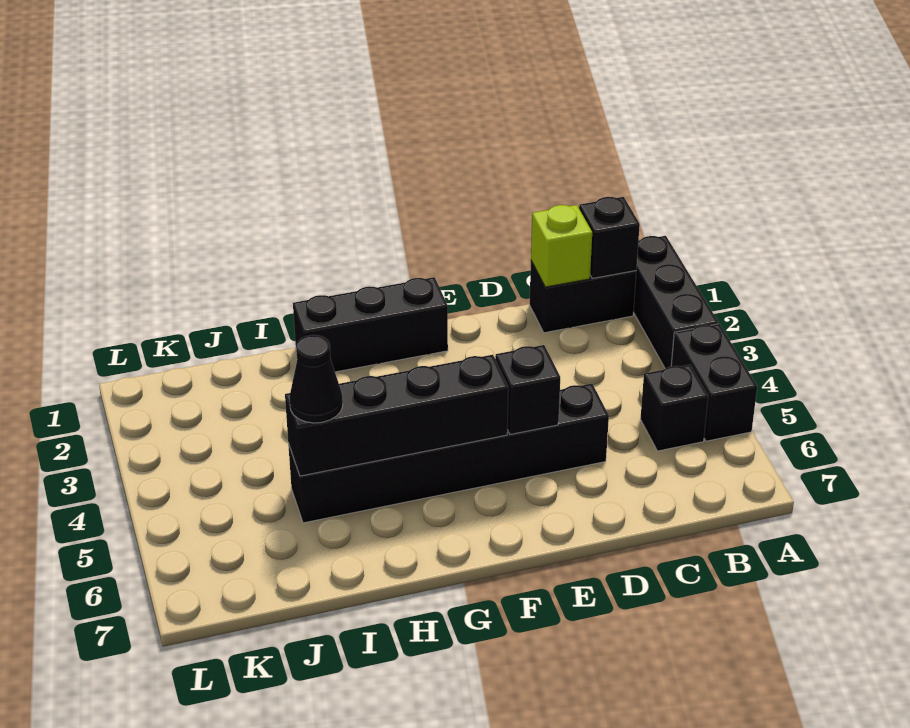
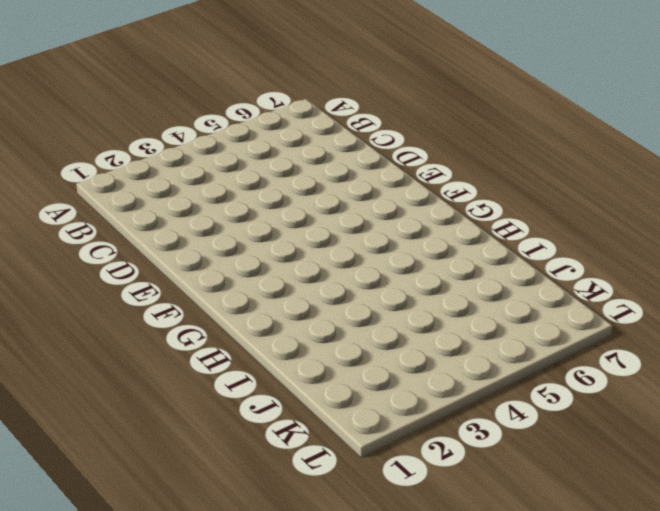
none -> black 1x3 brick [633,236,718,369]
none -> black 1x2 brick [671,324,757,441]

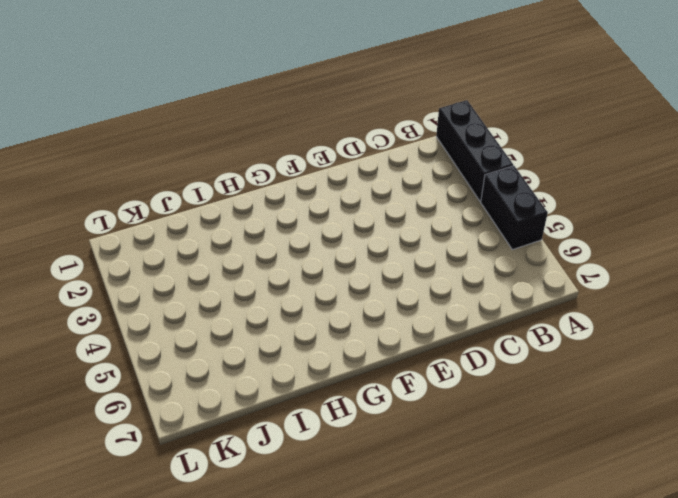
none -> black 1x2 brick [530,261,636,333]
none -> black 1x1 brick [640,365,708,451]

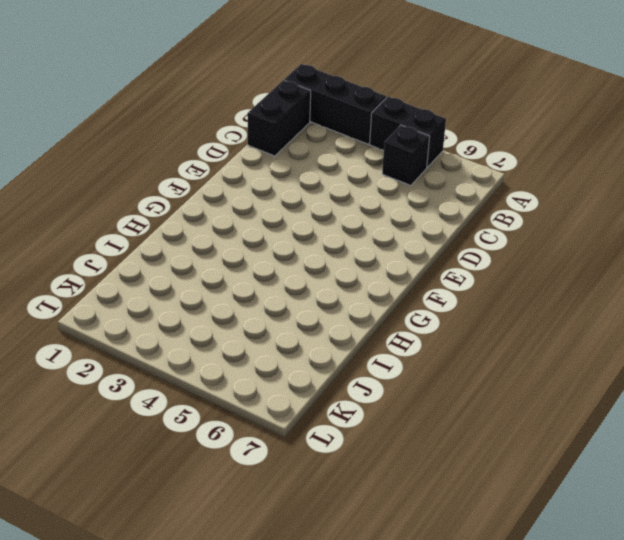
none -> black 1x6 brick [288,384,609,523]
none -> black 1x3 brick [293,277,448,372]

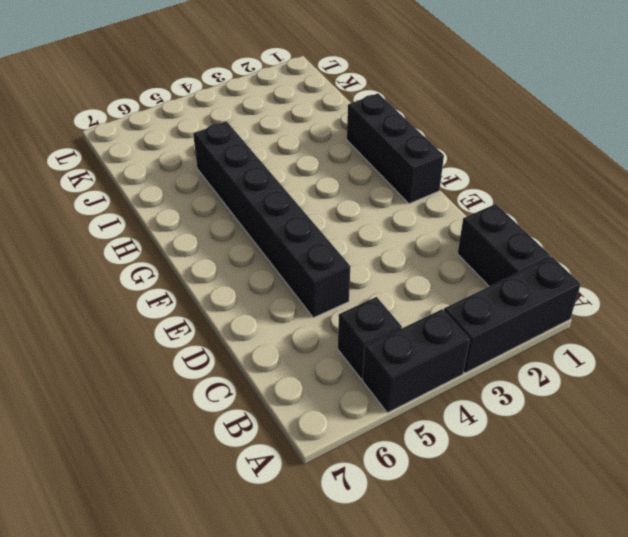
none -> black 1x1 brick [579,197,640,279]
none -> lime 1x1 brick [531,205,592,287]

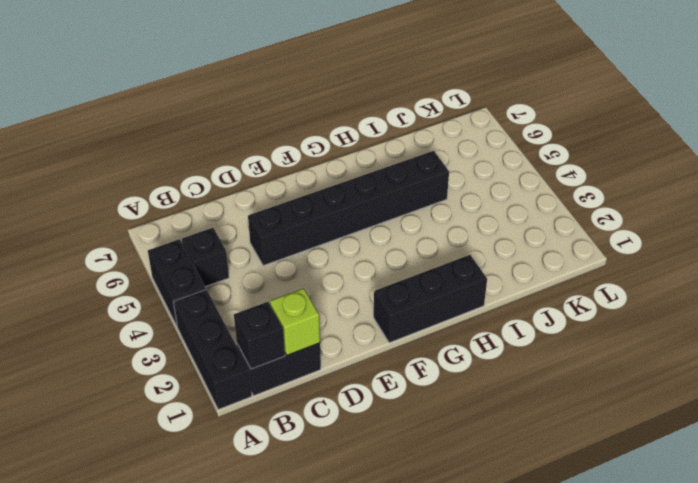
none -> black 1x1 brick [495,345,560,434]
none -> black 1x4 brick [285,355,508,476]

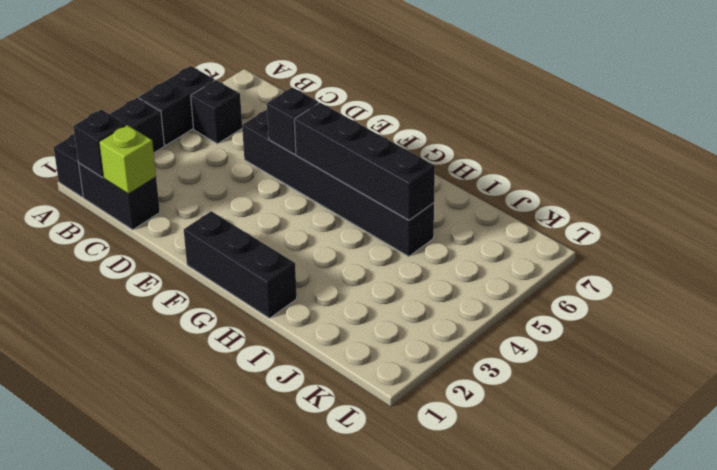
none -> black 1x1 cone [290,335,343,423]

